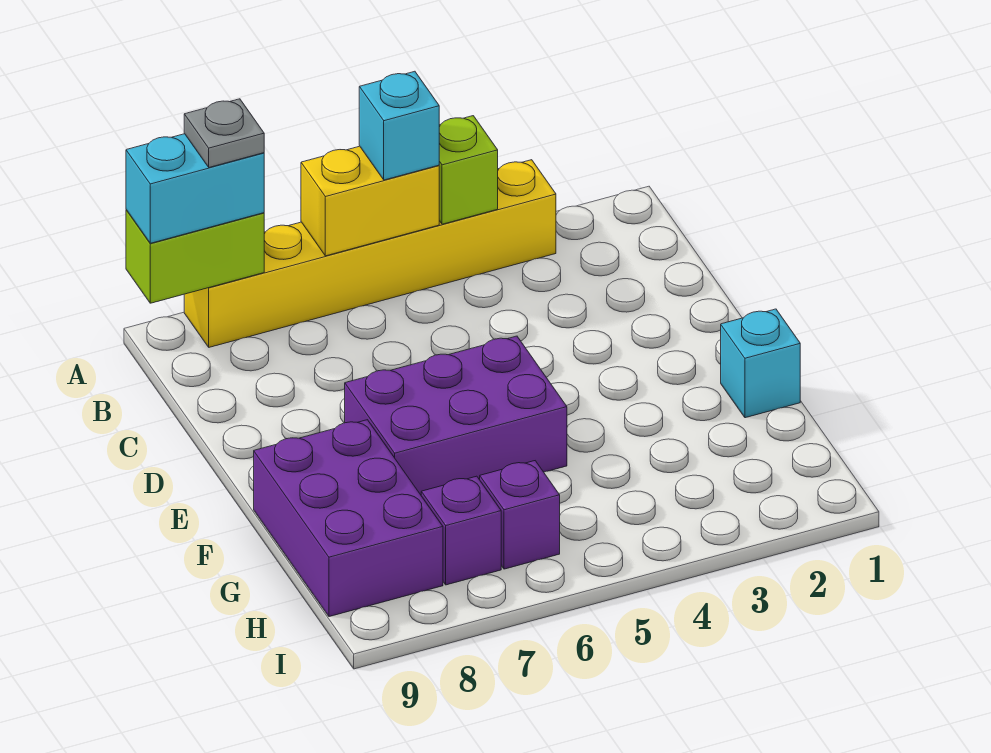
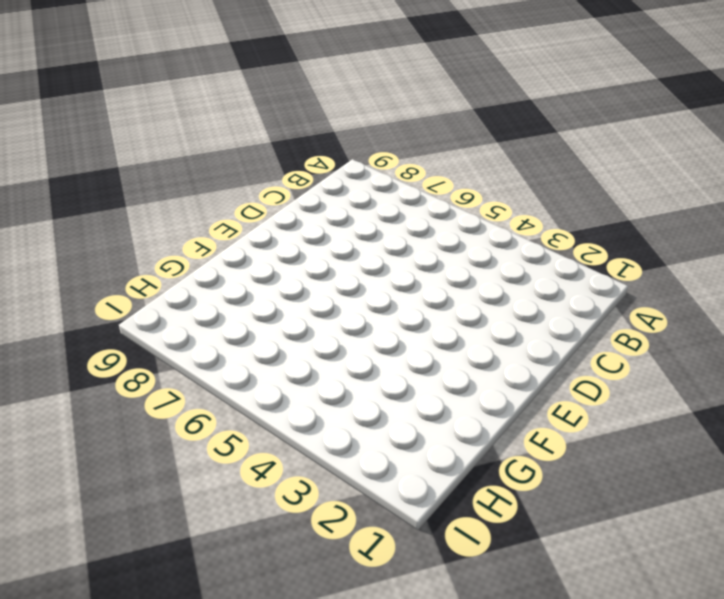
none -> yellow 1x6 brick [184,160,556,347]
none -> purple 2x3 brick [345,336,567,495]
none -> cyan 1x1 brick [721,309,800,418]

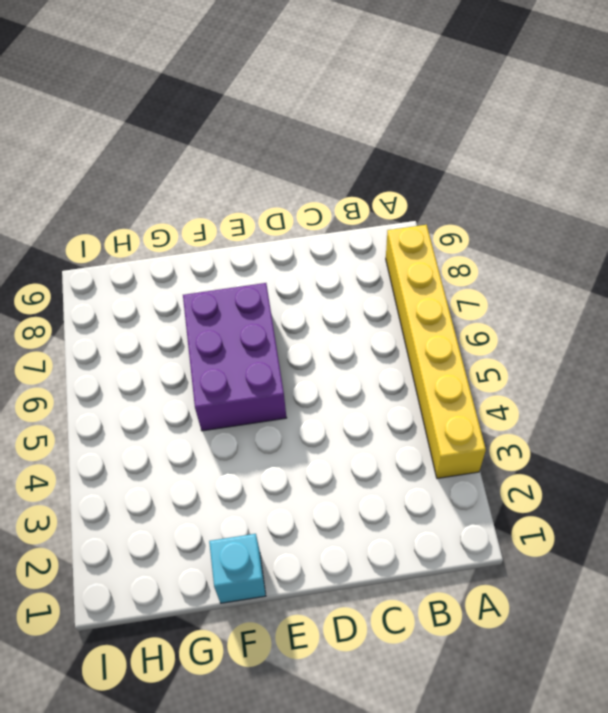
none -> purple 2x3 brick [254,420,443,617]
none -> purple 1x1 brick [480,461,560,569]
none -> purple 1x1 brick [421,476,501,585]

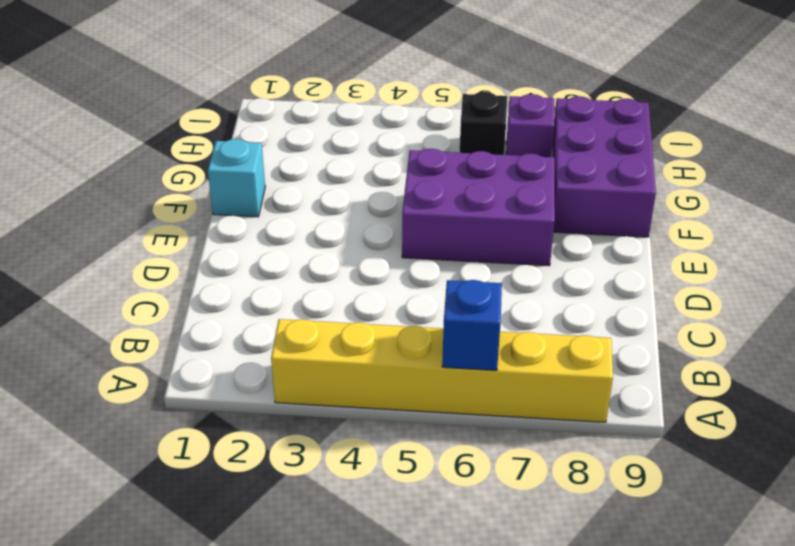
blue 1x1 brick [442,280,502,370] -> yellow 1x2 brick [301,146,439,256]
black 1x1 brick [460,92,507,155] -> purple 1x1 brick [480,461,560,569]
none -> lime 1x1 brick [439,116,498,224]
none -> lime 1x2 brick [126,210,264,303]
none -> cyan 1x1 brick [359,71,439,180]

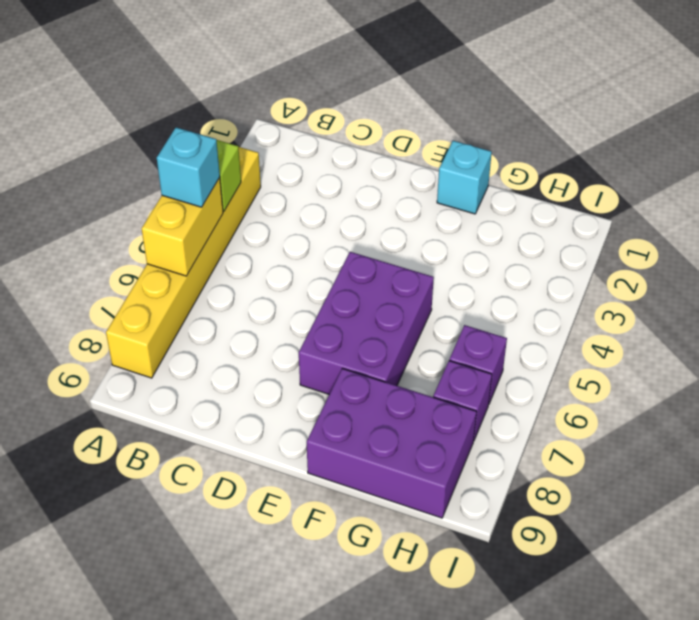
none -> lime 1x2 brick [126,210,264,303]
none -> cyan 1x2 brick [126,134,264,243]
none -> grey 1x1 plate [184,99,264,167]

